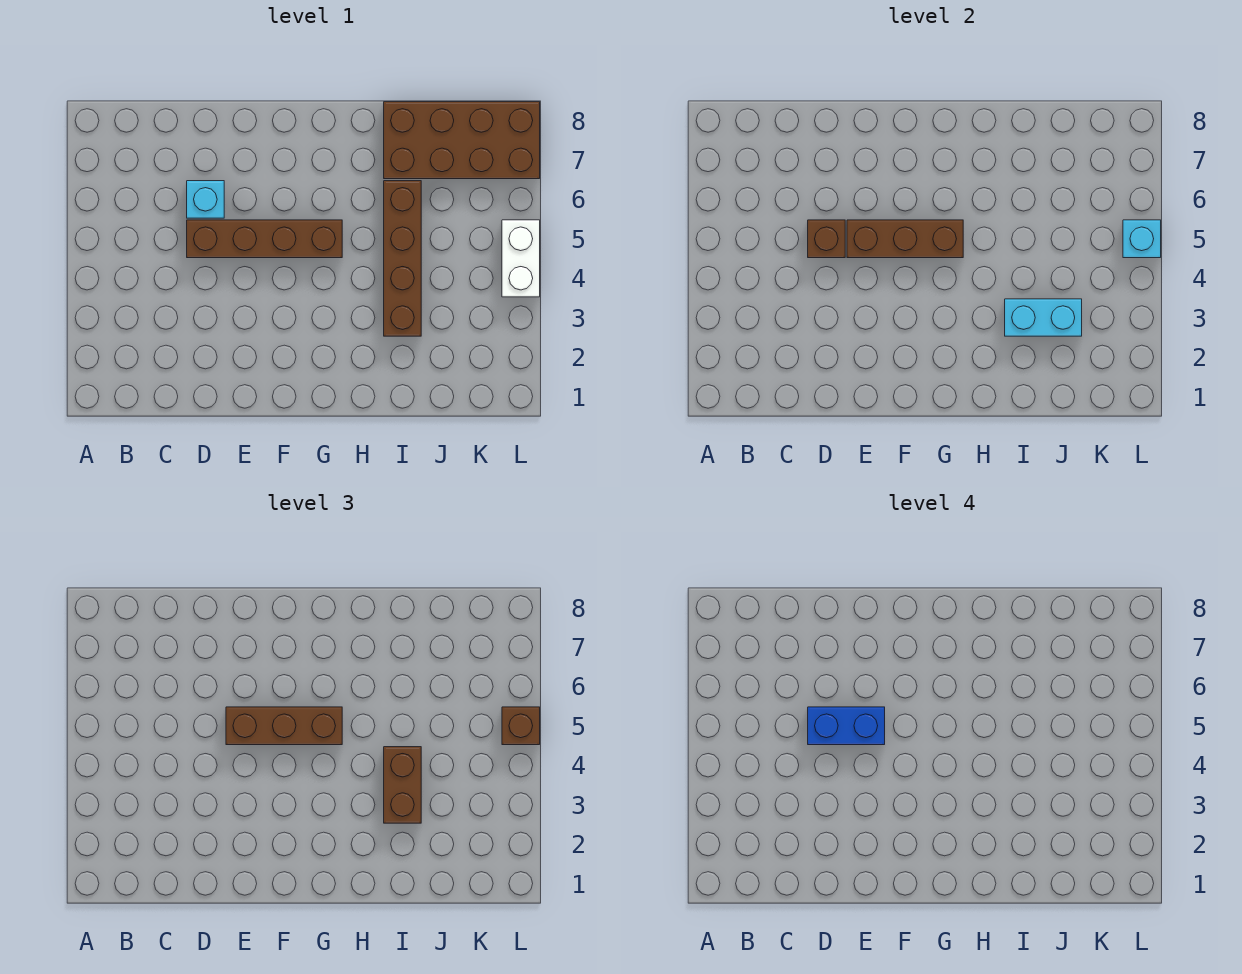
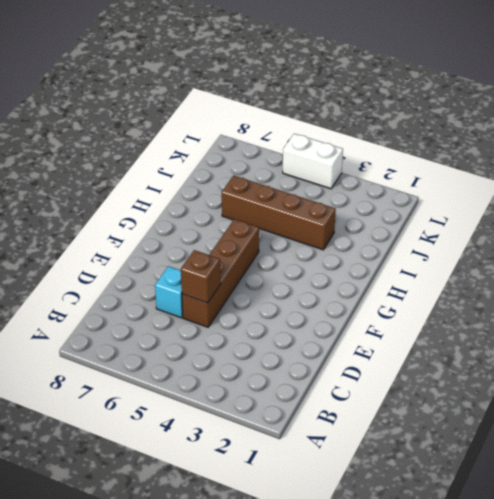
none -> brown 2x4 brick [384,102,540,179]
none -> brown 1x3 brick [847,220,963,258]
none -> cyan 1x2 brick [1005,299,1082,336]

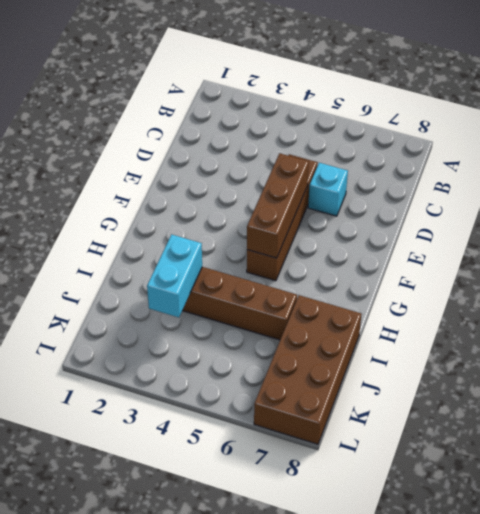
none -> white 1x2 brick [502,220,540,297]
none -> brown 1x1 brick [808,220,845,258]
none -> cyan 1x1 brick [1123,220,1161,258]

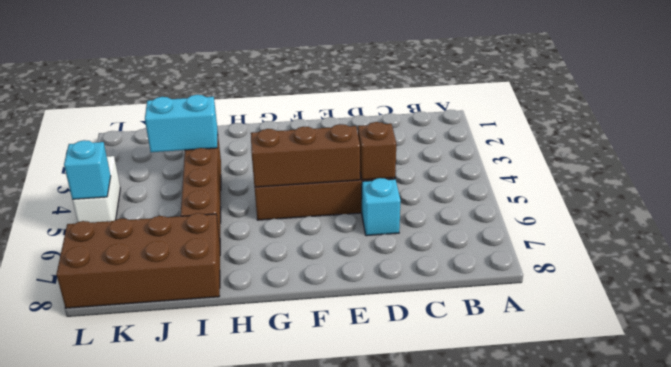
none -> brown 1x3 brick [226,707,342,745]
none -> brown 1x2 brick [384,747,421,823]
none -> brown 1x1 brick [502,707,540,745]

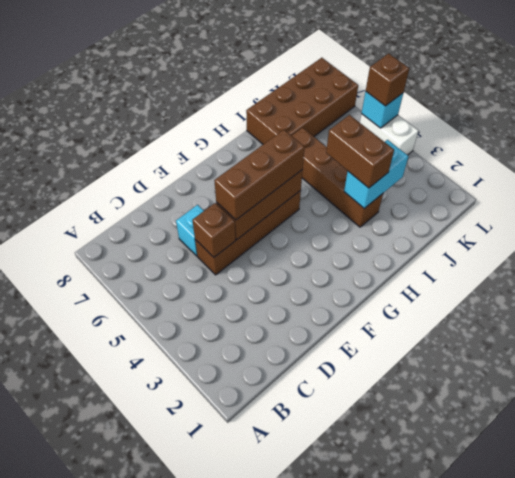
none -> blue 1x2 brick [808,707,885,745]

